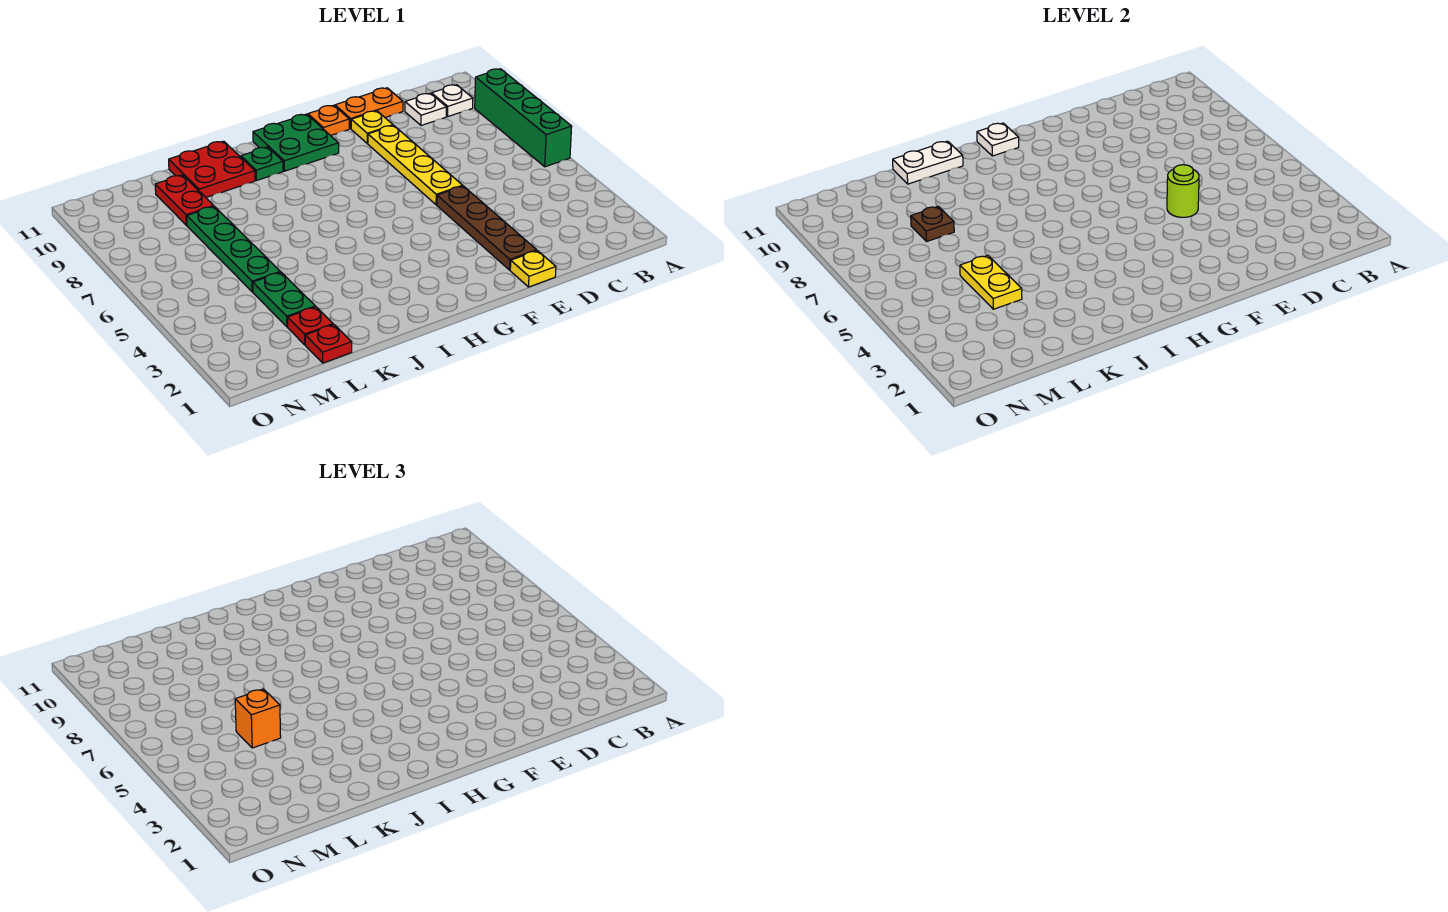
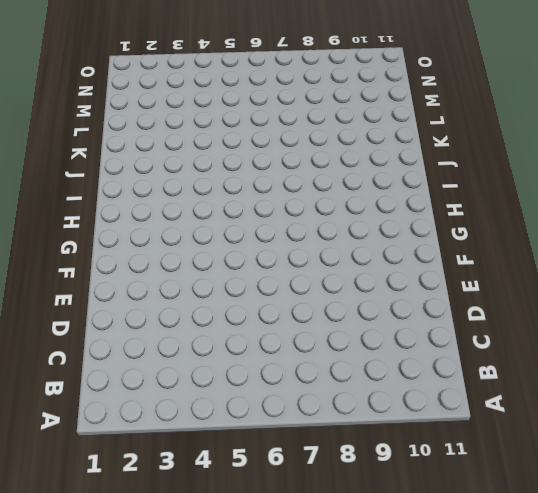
none -> green 1x4 brick [475,69,572,167]
none -> white 1x1 plate [432,85,473,116]
none -> white 1x1 plate [405,93,446,126]

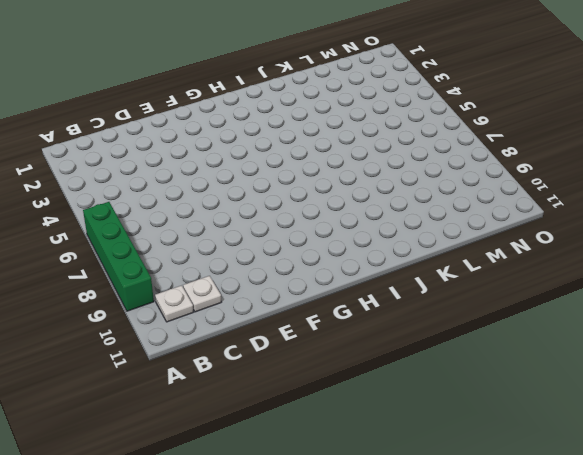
none -> orange 1x2 plate [335,88,403,129]
none -> yellow 1x1 plate [510,251,556,287]
none -> brown 1x4 plate [437,186,537,270]

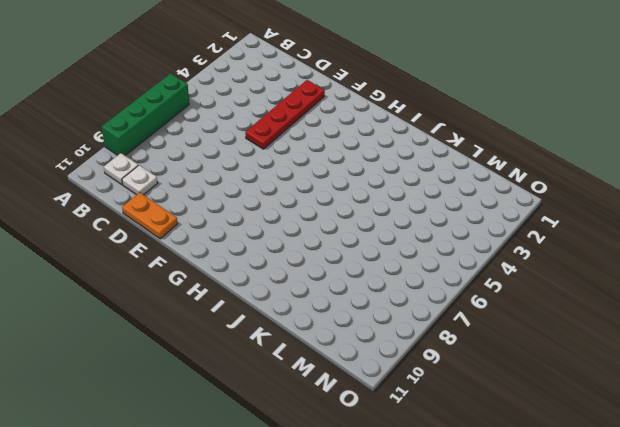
red 1x4 plate [245,80,325,149] -> brown 1x4 plate [437,186,537,270]
none -> yellow 1x1 plate [510,251,556,287]
none -> yellow 1x4 plate [368,125,463,205]
none -> yellow 1x1 plate [351,111,393,143]

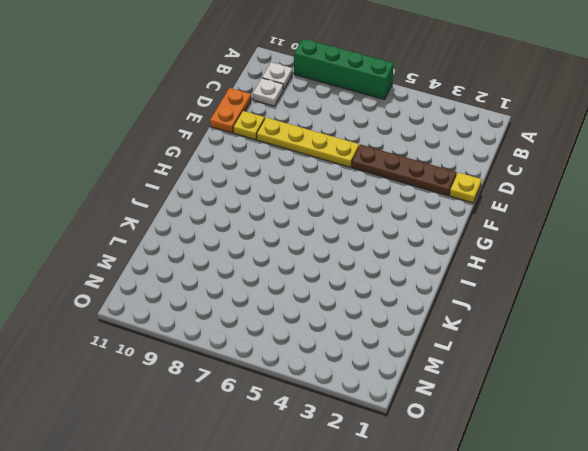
none -> orange 1x1 plate [308,105,349,136]
none -> green 2x2 plate [253,114,339,171]
none -> green 1x1 plate [241,147,283,181]

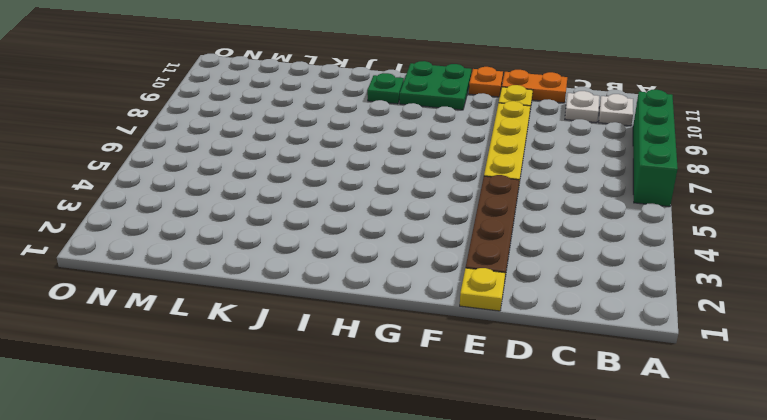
none -> red 2x2 plate [169,141,255,197]
none -> red 1x1 plate [305,325,352,363]
none -> red 1x1 plate [288,307,333,345]

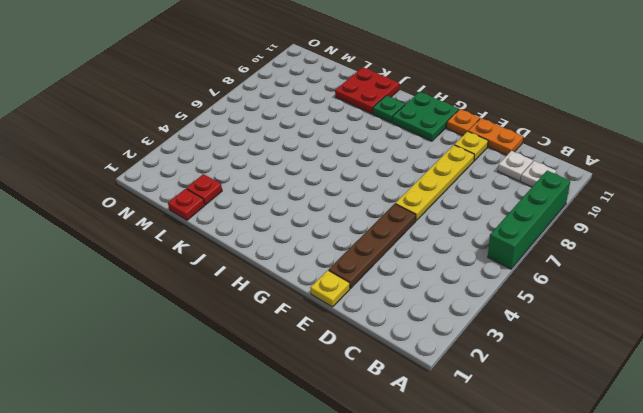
none -> green 1x2 plate [253,272,315,327]
none -> green 1x4 plate [187,206,280,292]
none -> red 1x2 plate [155,175,214,225]

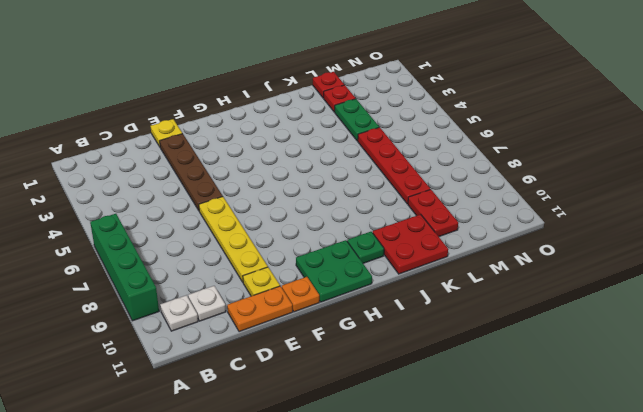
red 1x4 plate [358,127,430,204] -> green 1x4 plate [187,206,280,292]
none -> lime 1x1 round brick [1167,165,1199,217]
none -> white 1x1 plate [977,123,1019,156]
none -> white 1x2 plate [893,141,963,184]

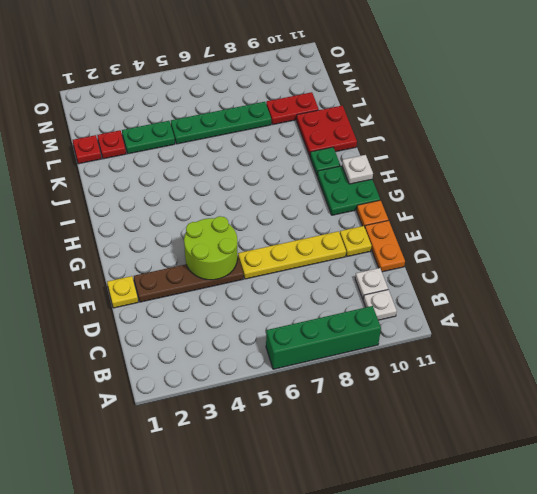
lime 2x2 round brick [184,216,238,280] -> lime 1x1 round brick [1167,165,1199,217]
none -> white 1x2 plate [893,141,963,184]
none -> yellow 1x2 plate [960,255,1022,309]
none -> brown 1x1 plate [911,206,954,242]

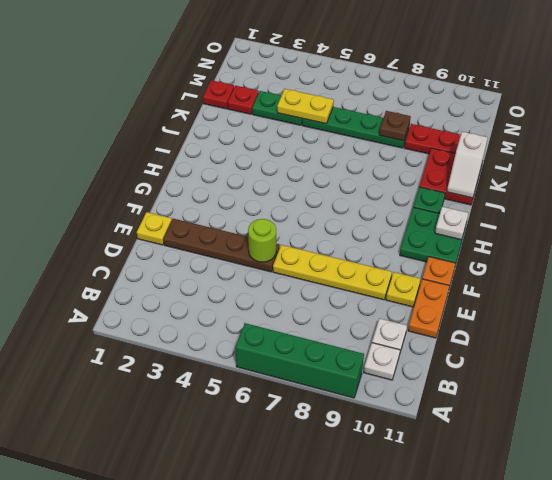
white 1x2 slope [447,132,488,198] -> white 1x2 plate [893,141,963,184]
none -> orange 1x1 brick [235,689,281,748]

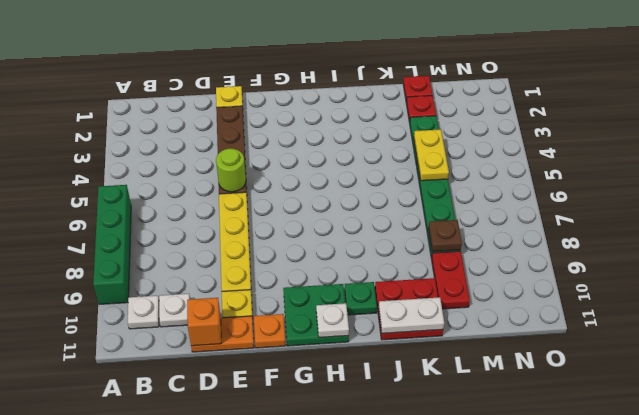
orange 1x1 brick [187,298,221,346] -> orange 1x1 brick moved to [235,689,281,748]

